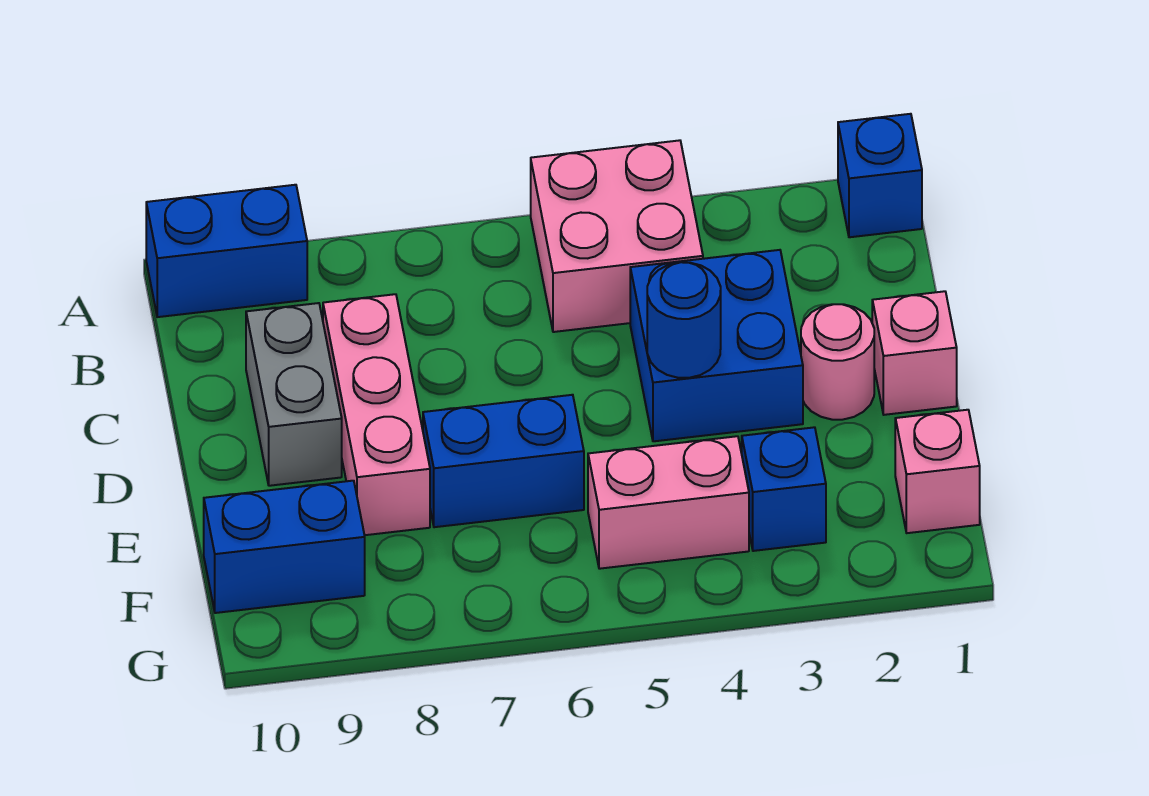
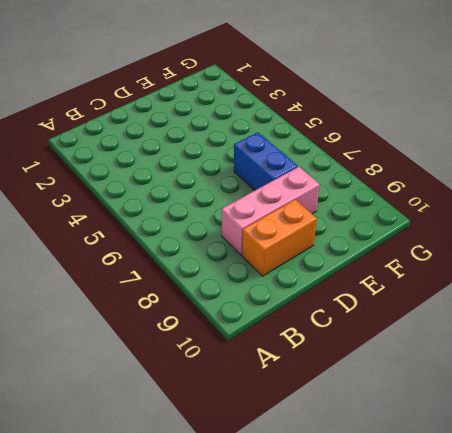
orange 1x2 brick [242,200,317,276] -> grey 1x2 brick [246,303,342,486]
none -> blue 1x1 brick [838,114,922,237]
none -> pink 2x2 brick [531,140,703,332]
none -> blue 1x2 brick [146,185,307,317]

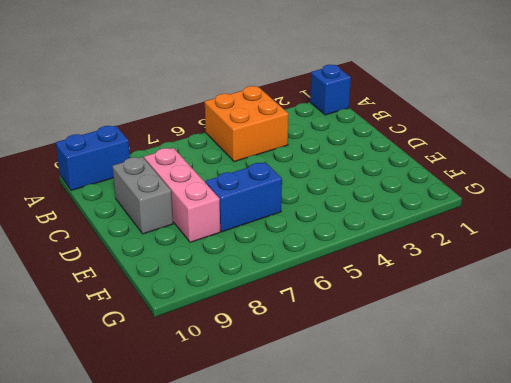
orange 2x2 brick [205,86,289,162] -> pink 2x2 brick [531,140,703,332]
none -> blue 2x2 brick [630,250,803,441]
none -> pink 1x1 brick [872,291,957,415]
none -> pink 1x1 round brick [801,304,874,420]

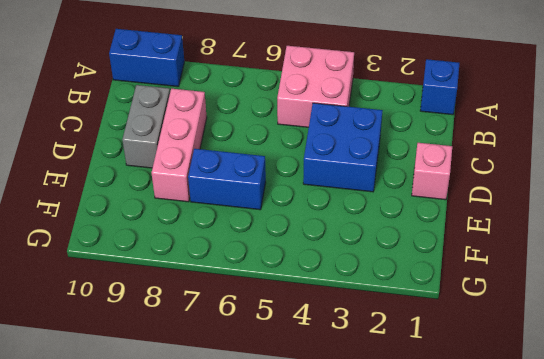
none -> pink 1x1 round brick [801,304,874,420]
none -> pink 1x1 brick [895,410,980,533]
none -> blue 1x1 brick [742,427,826,551]

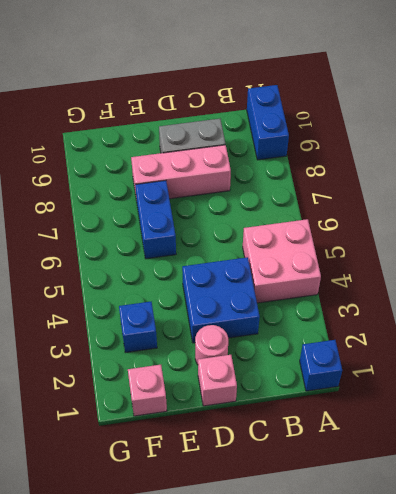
none -> pink 1x2 brick [588,436,749,569]
none -> blue 1x2 brick [204,481,365,613]
none -> blue 1x1 round brick [647,262,721,378]

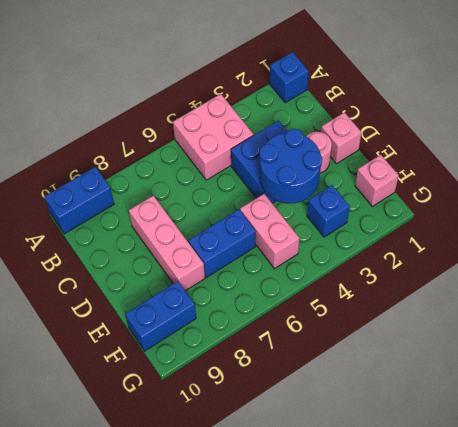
blue 2x2 round brick [259,129,322,203] -> blue 1x1 round brick [647,262,721,378]
pink 1x2 brick [240,194,299,269] -> pink 1x2 brick turned to [588,436,749,569]
none -> grey 1x2 brick [246,303,342,486]

